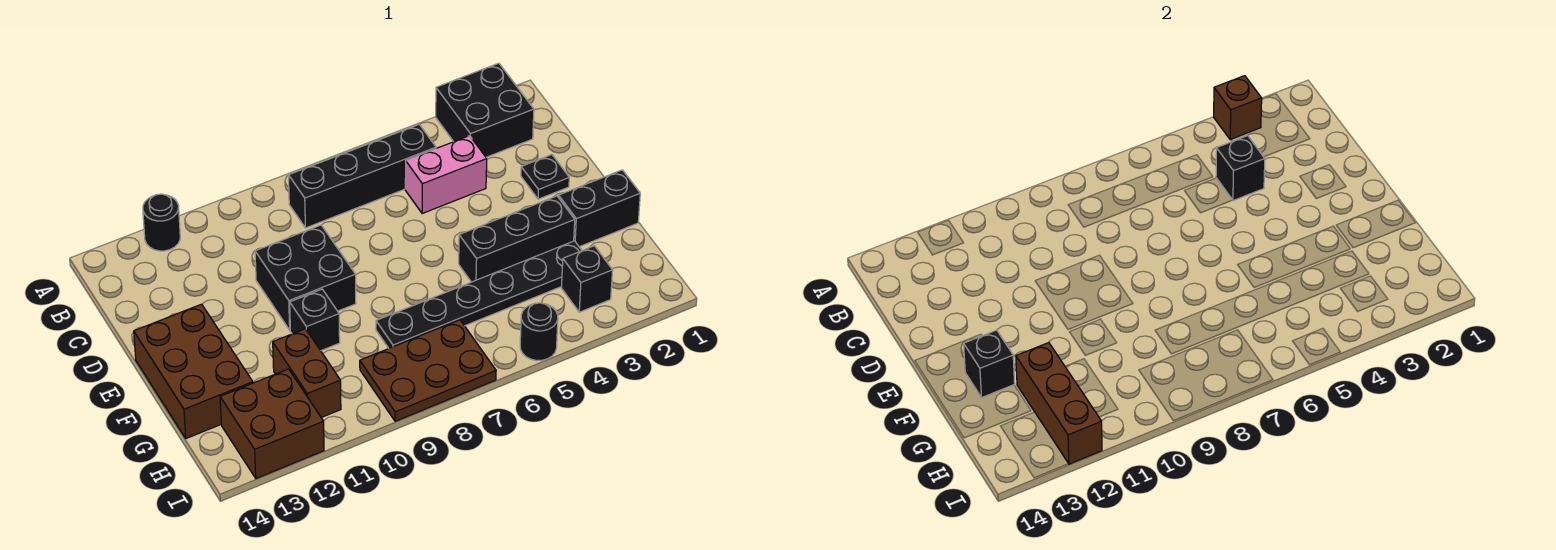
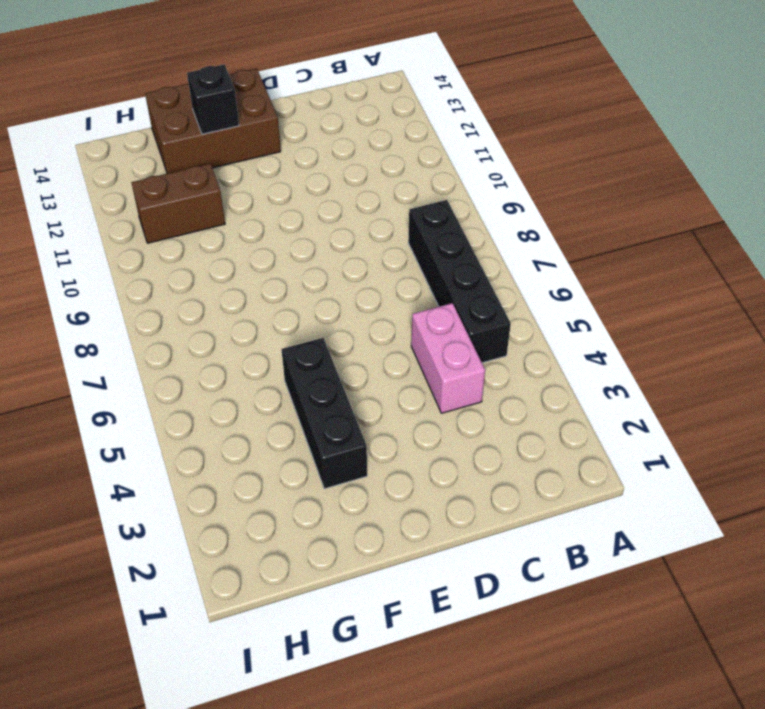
none -> black 2x2 brick [436,63,534,157]
none -> black 1x1 round brick [143,194,180,251]
none -> black 1x1 plate [521,155,569,199]

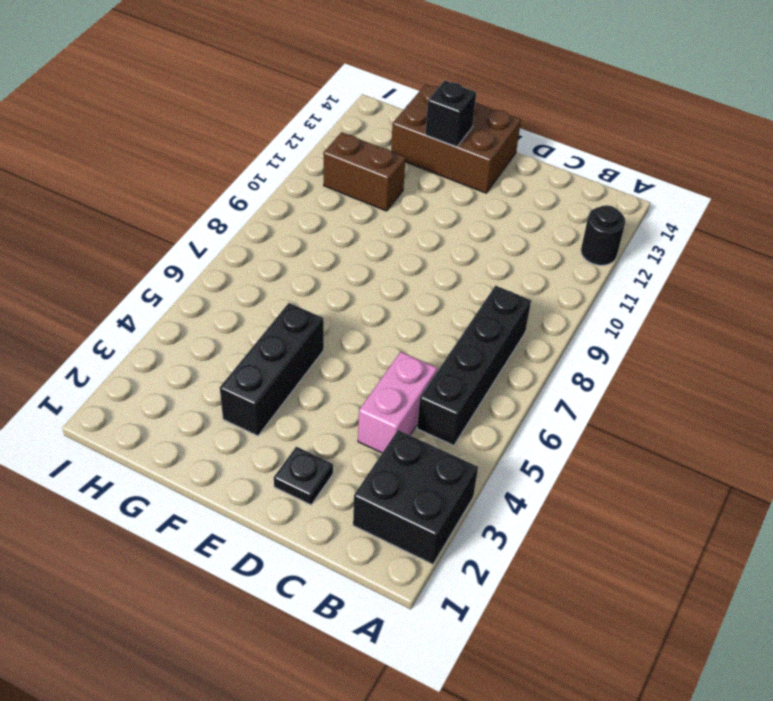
none -> black 2x2 brick [255,225,356,330]
none -> black 1x2 brick [559,170,640,247]
none -> black 1x1 brick [290,289,340,351]

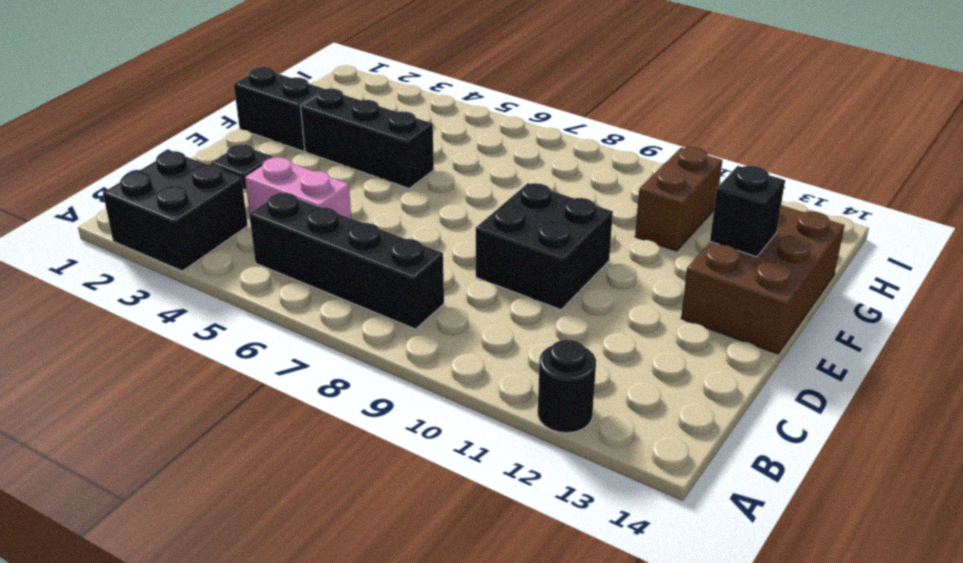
none -> black 1x1 brick [290,289,340,351]
none -> black 1x6 plate [376,241,582,348]
none -> black 1x1 brick [561,246,613,312]

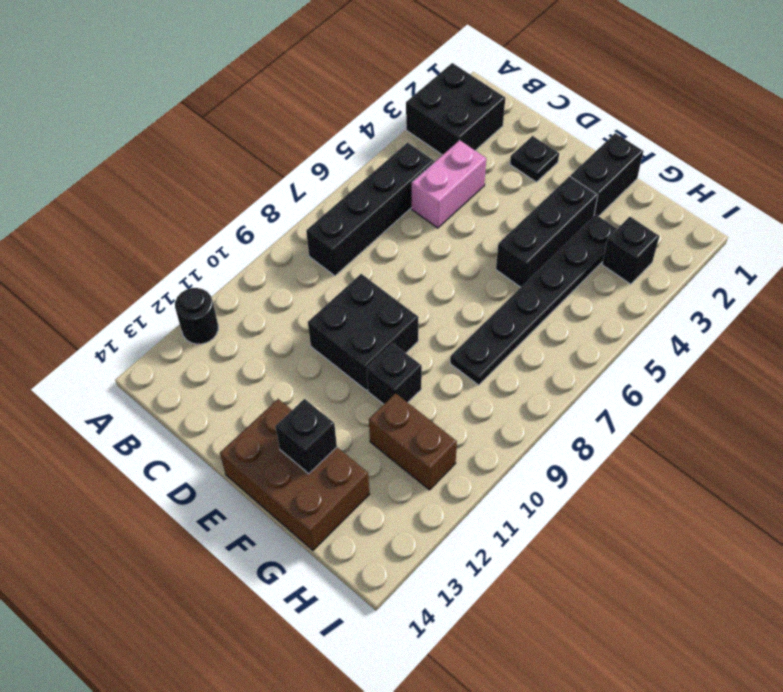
none -> brown 2x3 plate [360,320,496,421]
none -> brown 2x2 brick [220,369,324,478]
none -> black 1x1 round brick [520,303,558,361]

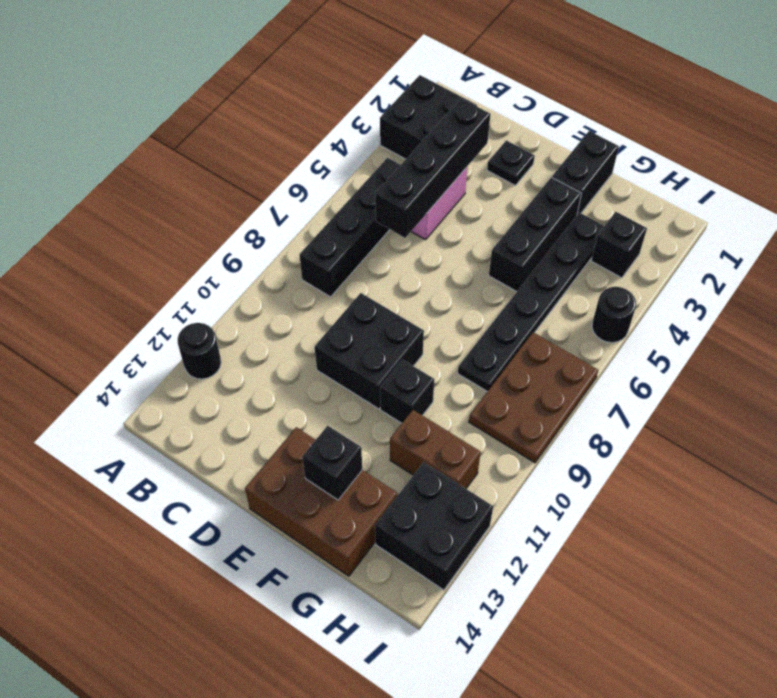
black 1x4 brick [375,98,491,238] -> black 1x1 brick [1216,136,1265,201]
black 2x2 brick [375,462,493,590] -> brown 2x2 brick [220,369,324,478]
none -> brown 1x1 brick [1214,76,1262,140]
none -> brown 1x3 brick [1016,343,1102,464]

